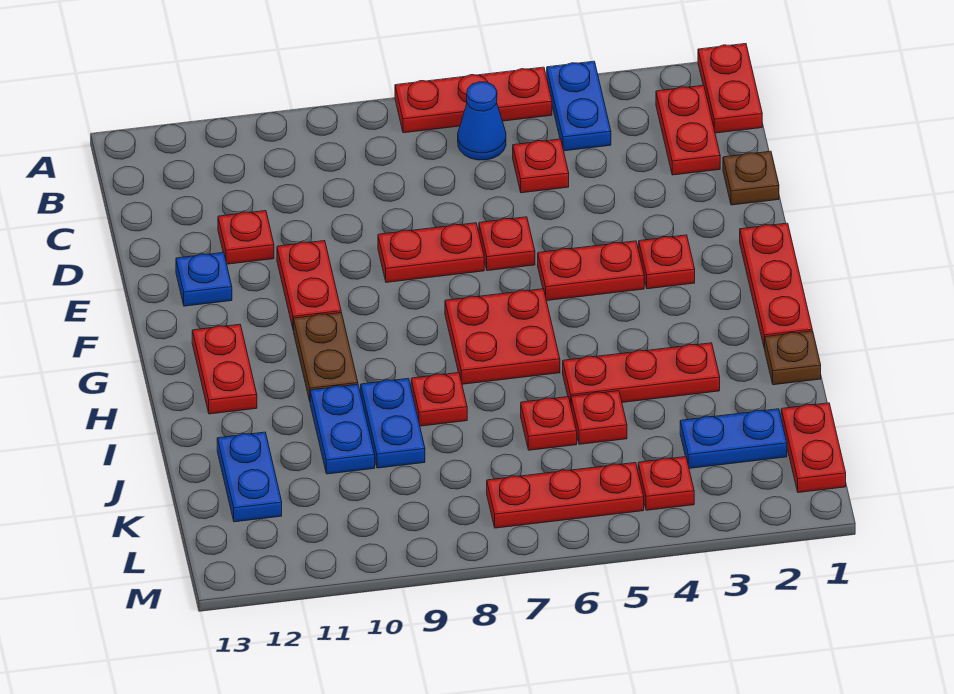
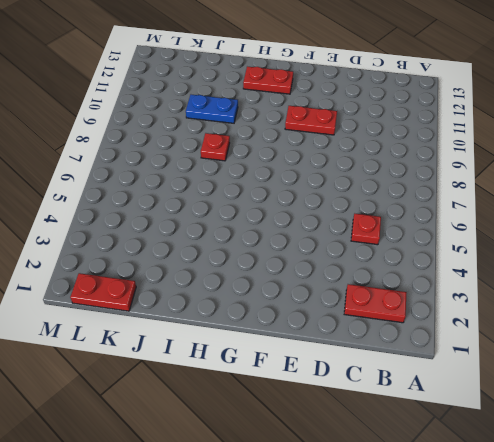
none -> red 1x2 plate [698,44,762,133]
none -> blue 1x2 plate [547,61,611,151]
none -> red 1x3 plate [395,67,552,133]
none -> blue 1x1 cone [458,82,506,160]

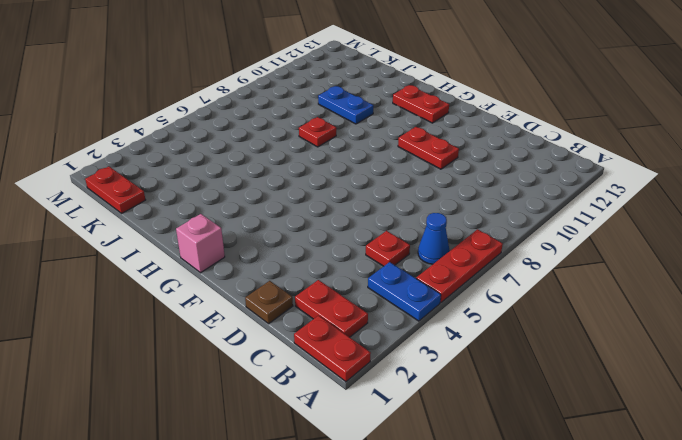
pink 1x1 brick [176,214,225,273] -> red 1x3 plate [740,223,812,349]
none -> red 1x1 plate [218,211,274,264]
none -> red 1x1 plate [479,217,535,271]
none -> red 1x2 plate [378,223,484,282]
none -> blue 1x1 plate [176,252,232,306]

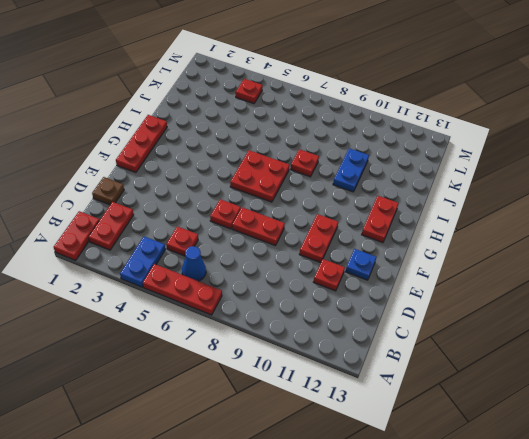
none -> red 1x1 plate [639,235,695,289]
none -> red 1x2 plate [538,241,644,301]
none -> brown 1x2 plate [294,313,358,401]
none -> brown 1x1 plate [765,331,821,385]

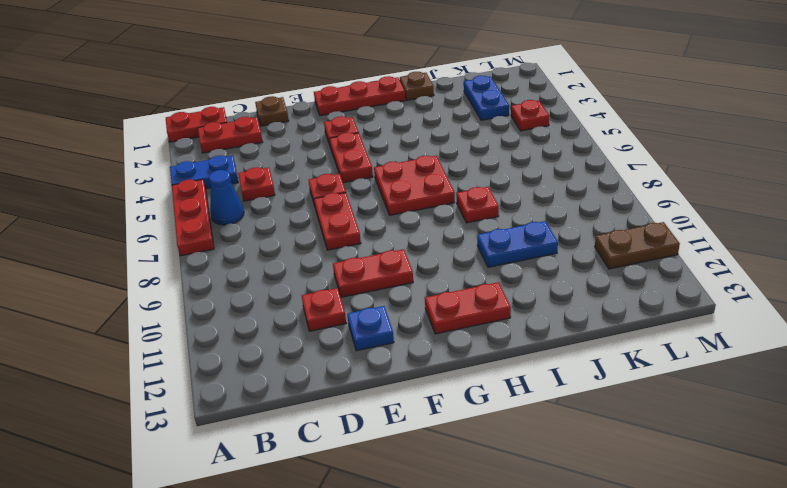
brown 1x2 plate [595,222,680,269] -> brown 1x2 plate moved to [294,313,358,401]
none -> red 1x3 plate [563,343,720,404]
none -> blue 1x2 plate [361,378,425,468]
none -> red 1x1 plate [571,391,627,444]
none -> red 1x1 plate [521,397,577,450]

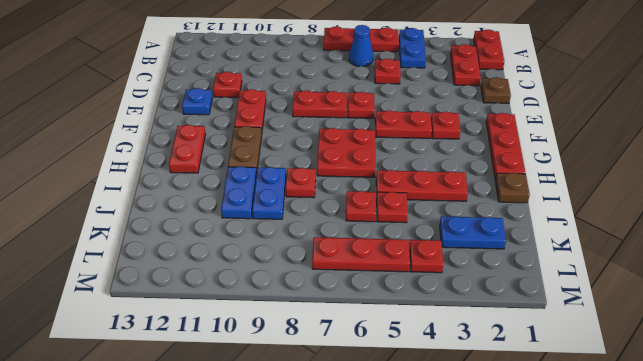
none -> blue 1x2 plate [217,432,282,522]
none -> red 1x2 plate [781,403,846,493]

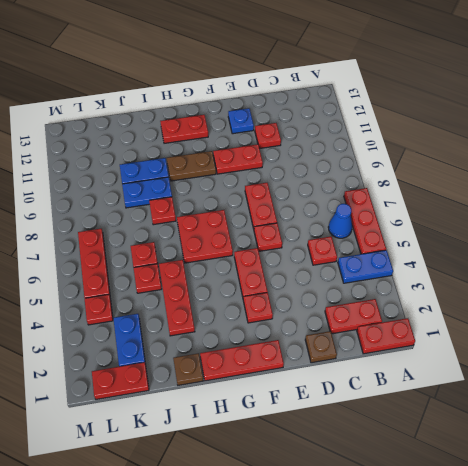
none -> blue 1x2 plate [217,432,282,522]

